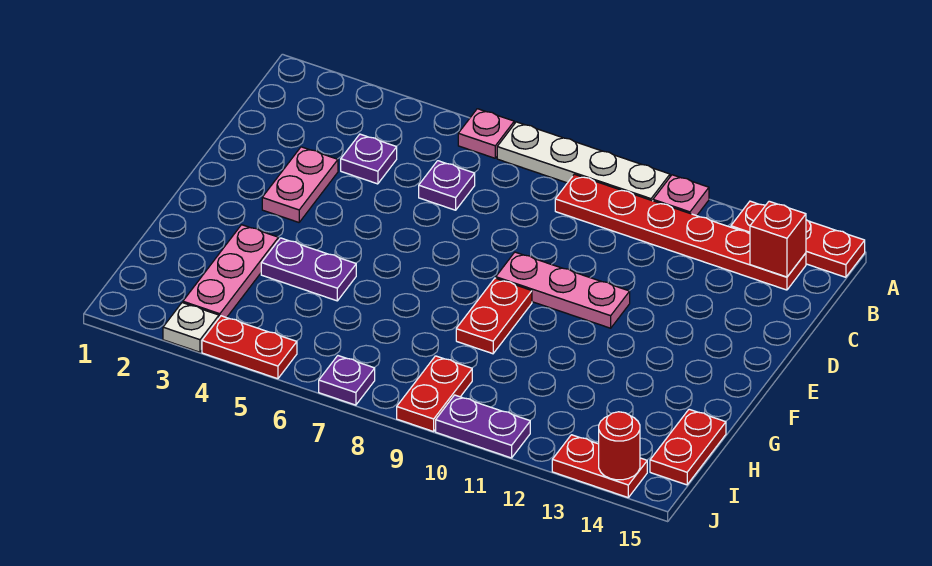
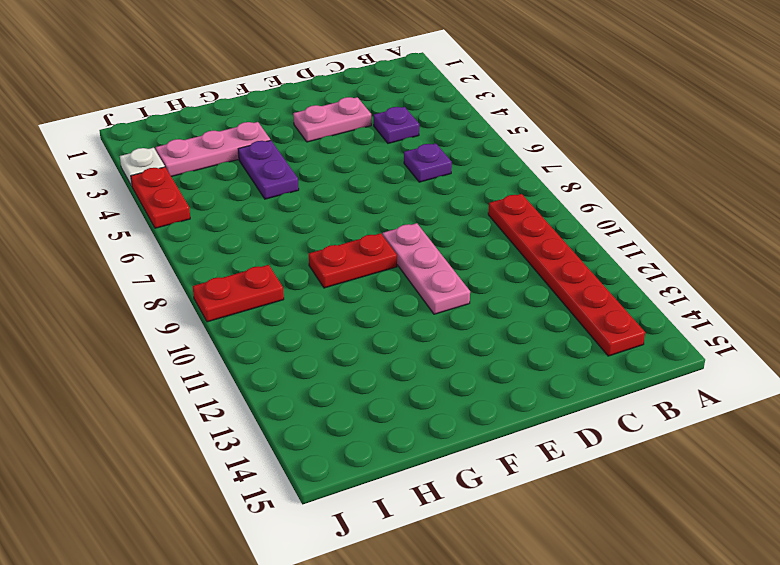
none -> pink 1x1 plate [458,109,514,158]
none -> white 1x4 plate [497,122,670,201]
none -> pink 1x1 plate [653,175,709,216]

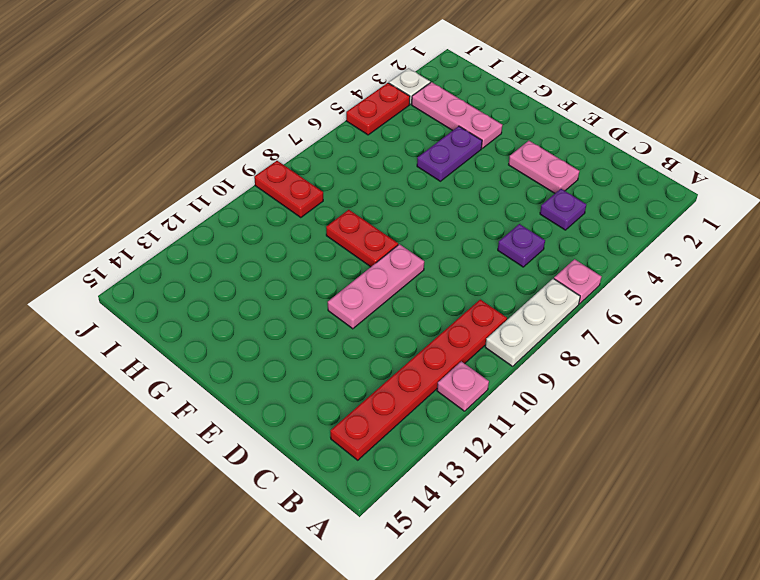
white 1x3 plate [485,279,580,366] -> white 1x4 plate [497,122,670,201]
none -> red 1x3 plate [731,201,865,277]
none -> red 1x2 plate [650,409,726,485]
none -> purple 1x1 plate [319,356,375,405]

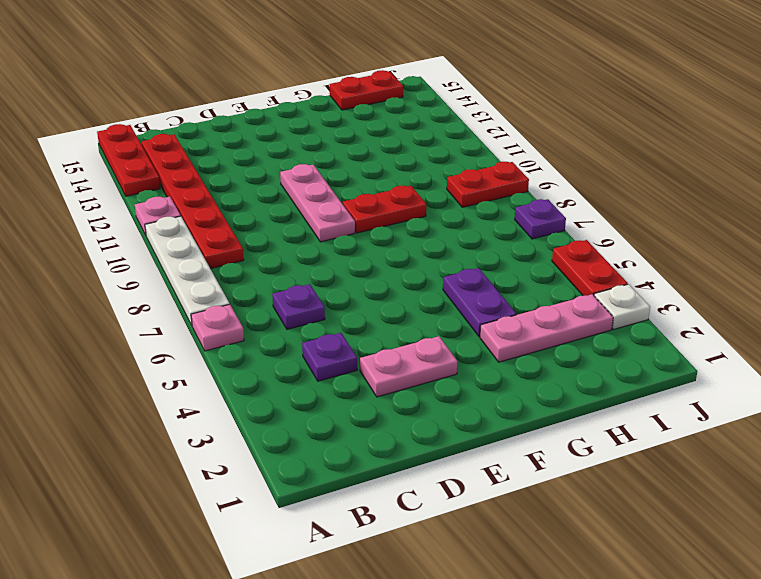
none -> purple 1x2 plate [436,395,530,458]
none -> red 1x2 plate [552,435,647,497]
none -> red 1x1 brick [750,201,806,277]

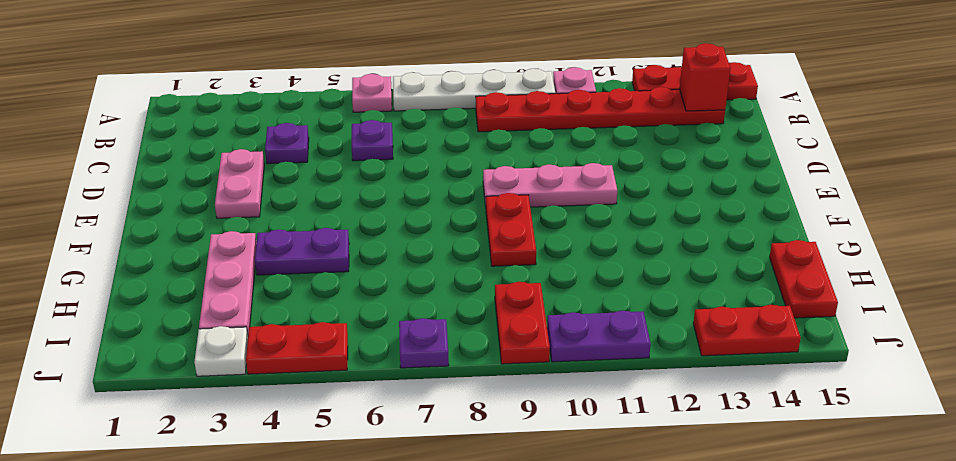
none -> red 1x1 round brick [599,412,640,480]

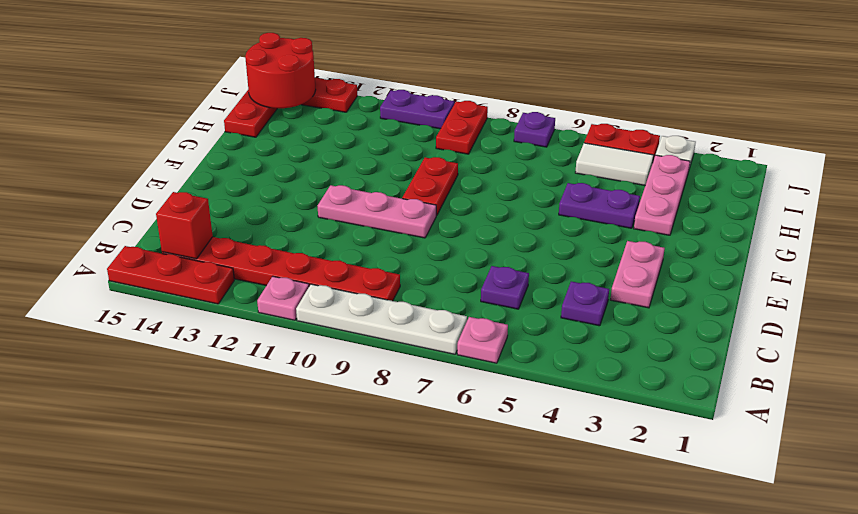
white 1x2 tile [575,143,654,185] -> none
red 2x2 round brick [245,33,316,108] -> red 1x1 round brick [599,412,640,480]

